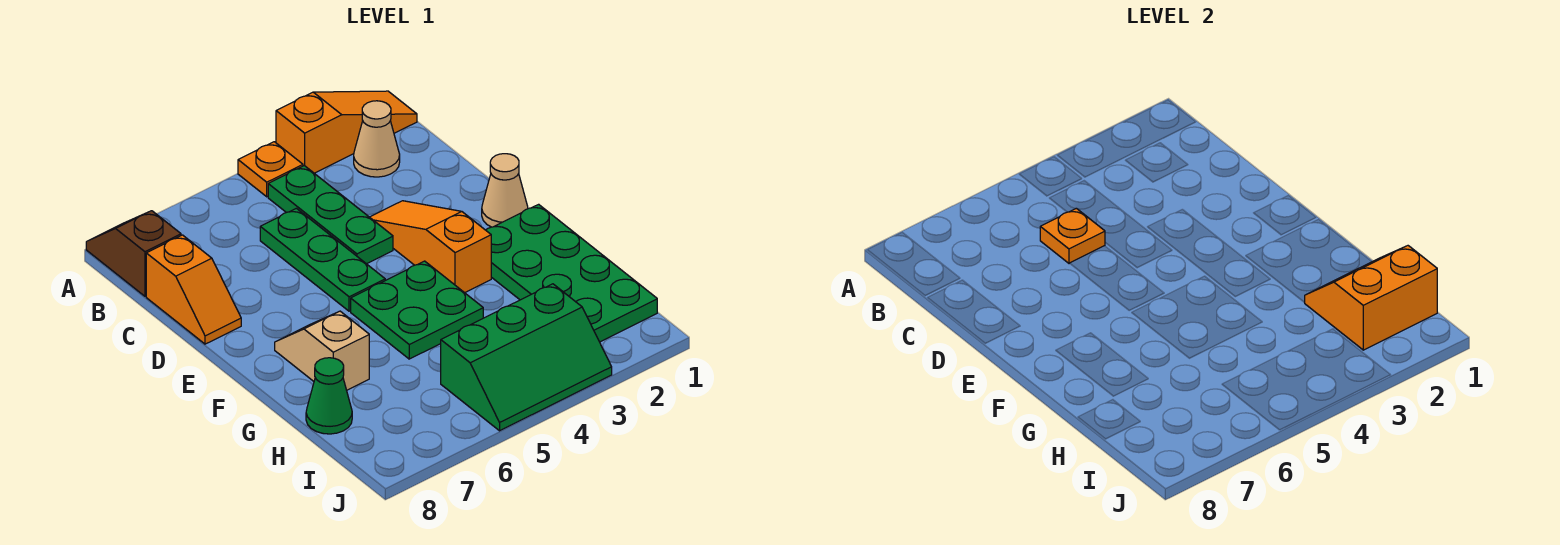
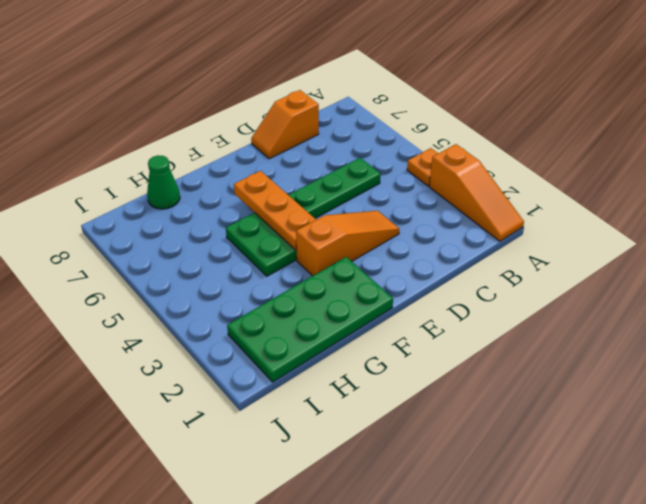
orange 1x3 plate [234,171,316,250] -> none
none -> brown 1x2 slope [86,211,181,296]
none -> tan 1x1 cone [354,101,400,177]
none -> green 1x3 plate [268,166,393,264]

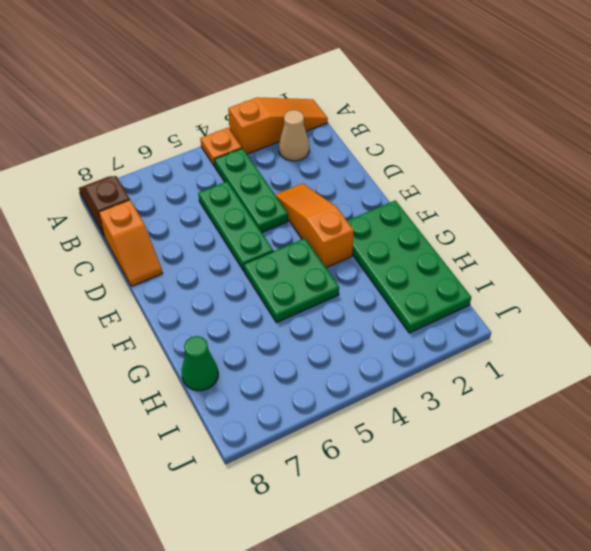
none -> tan 1x1 cone [482,154,528,227]
none -> tan 1x2 slope [275,311,369,390]
none -> green 2x3 slope [441,284,612,431]

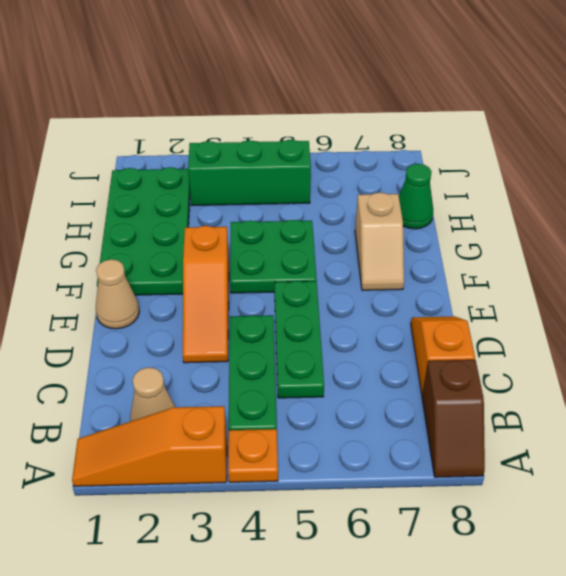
none -> orange 1x1 plate [1040,208,1105,263]
none -> orange 2x2 slope [1304,246,1437,350]

